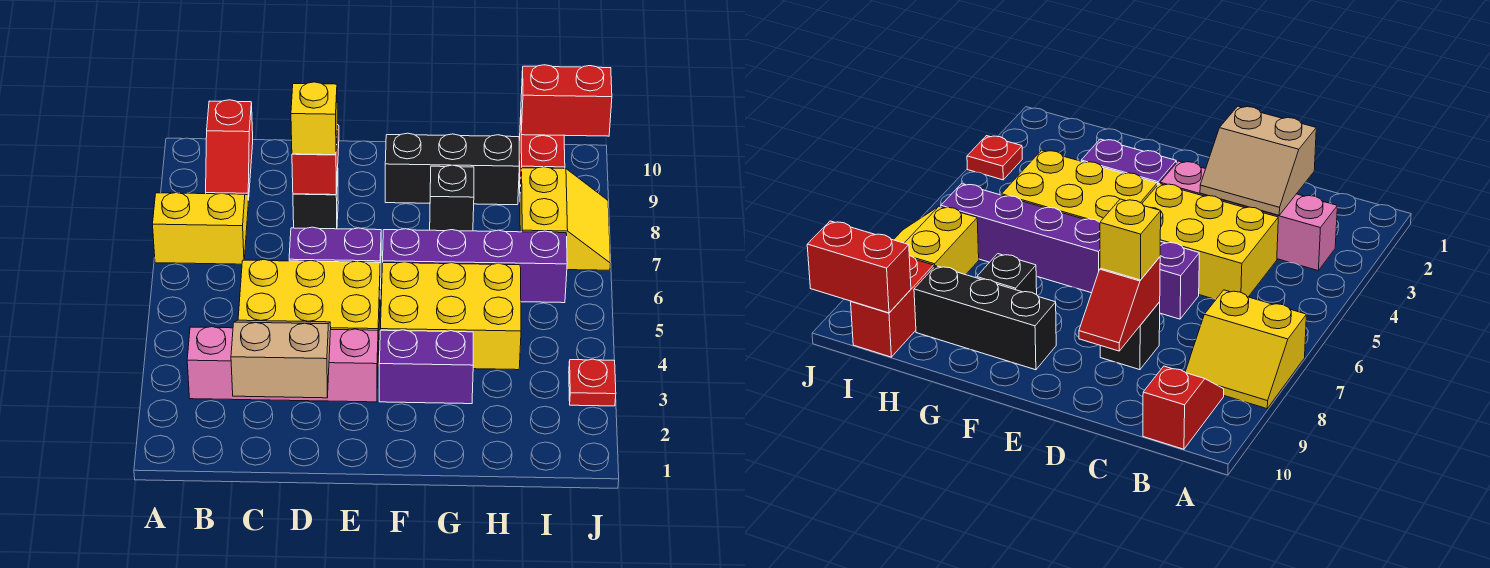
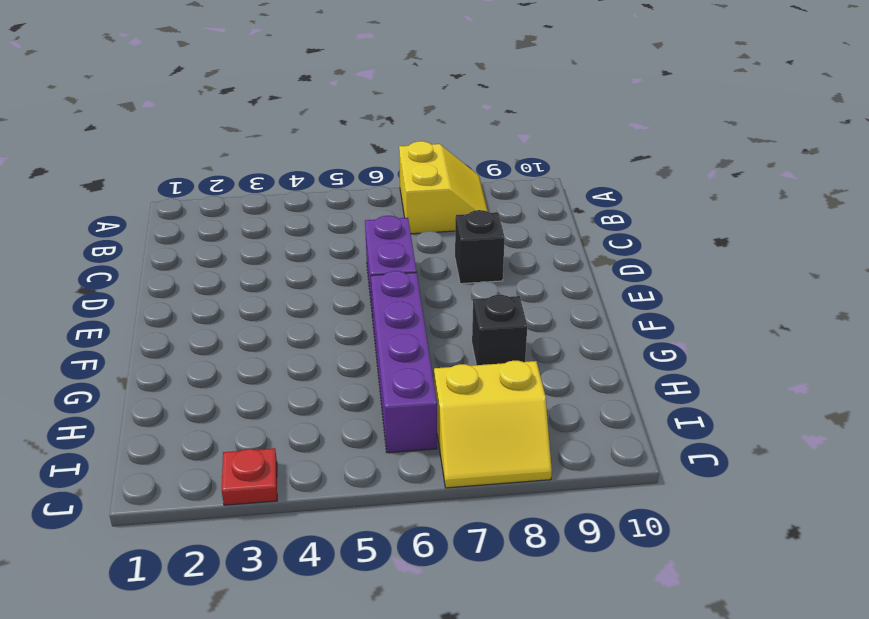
none -> pink 1x4 brick [187,327,378,402]
none -> red 1x2 slope [206,100,253,200]
none -> yellow 2x3 brick [238,260,380,355]

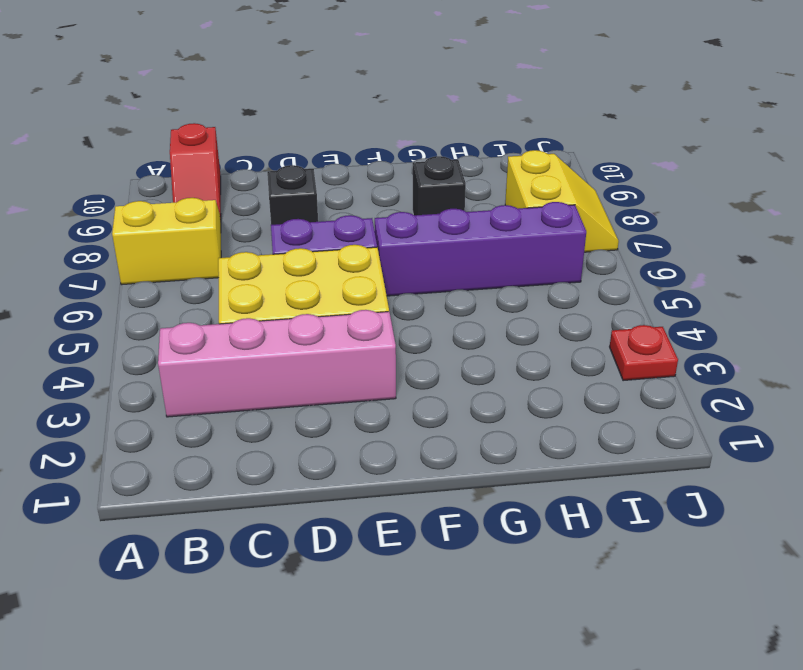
none -> purple 1x2 brick [379,330,473,404]
none -> yellow 2x3 brick [380,262,521,370]
none -> black 1x3 brick [385,133,519,205]

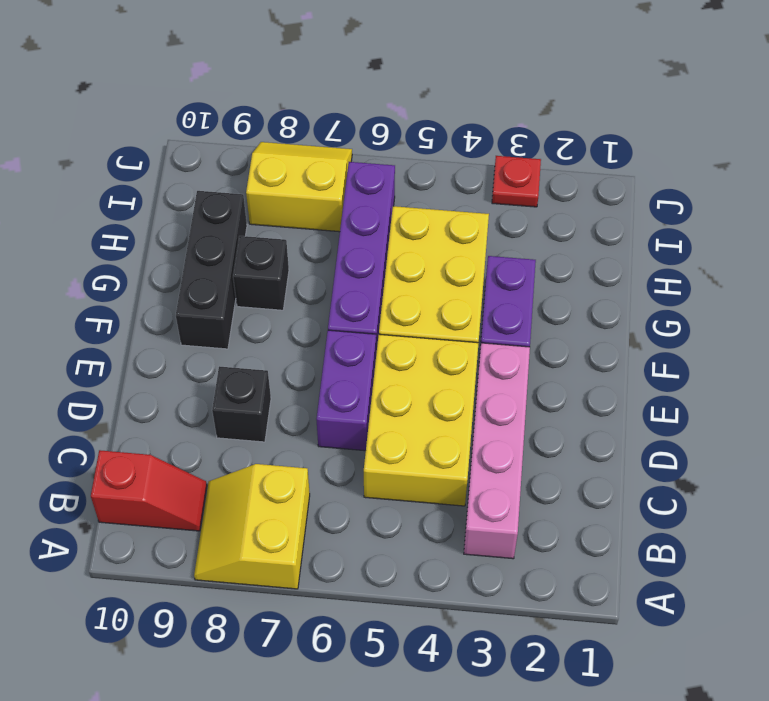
none -> red 1x2 brick [519,117,565,194]
none -> tan 2x2 slope [231,320,331,398]
none -> red 1x2 slope [292,124,339,195]

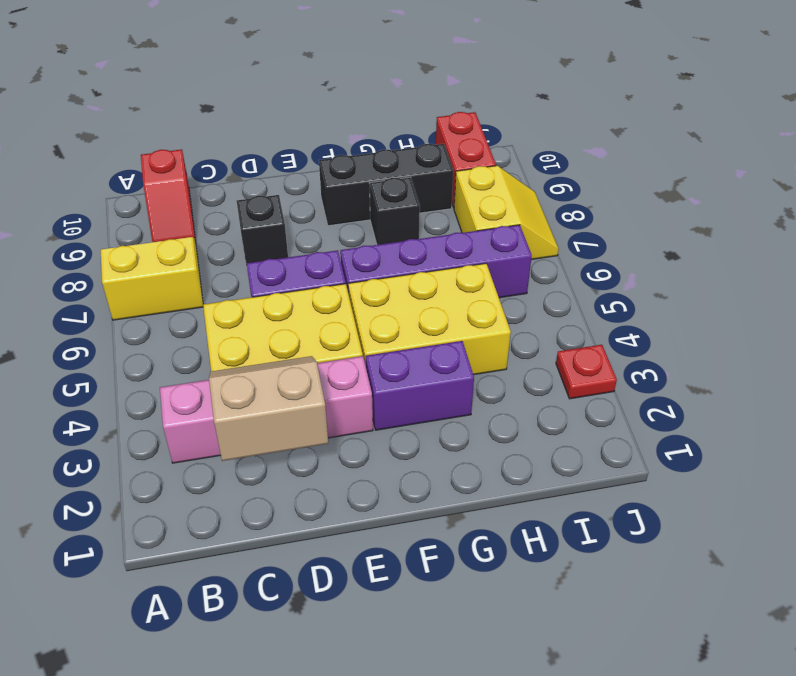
none -> red 1x2 slope [292,124,339,195]
none -> red 1x2 brick [521,65,612,136]
none -> yellow 1x1 brick [291,82,337,155]

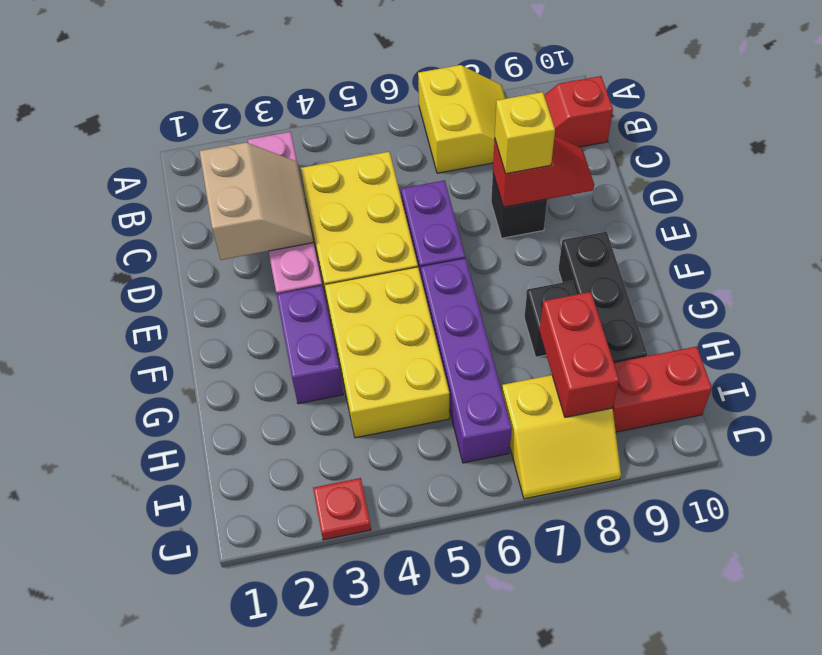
red 1x2 brick [540,292,619,417] -> red 1x2 brick moved to [521,65,612,136]

